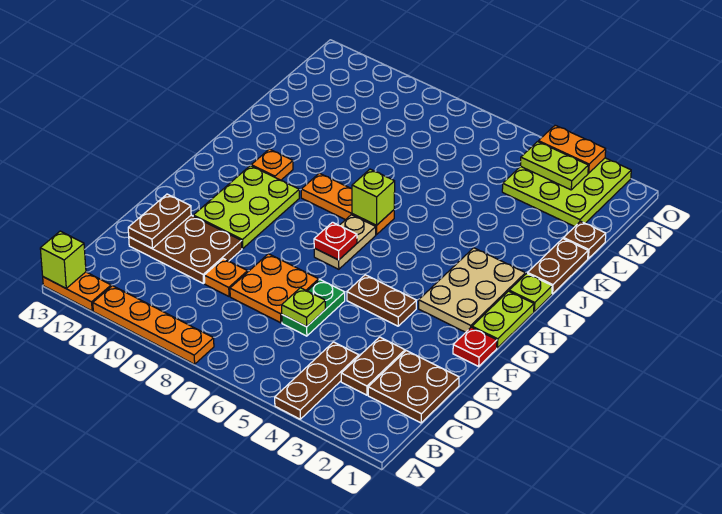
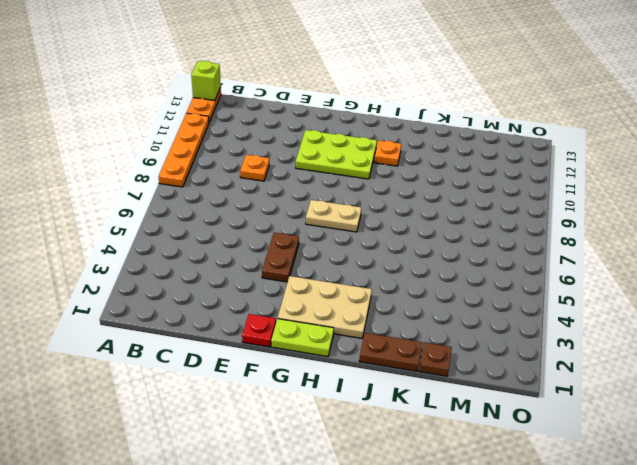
none -> brown 1x3 plate [275,342,359,419]
none -> brown 2x2 plate [368,351,459,423]
none -> brown 1x2 plate [341,337,405,395]

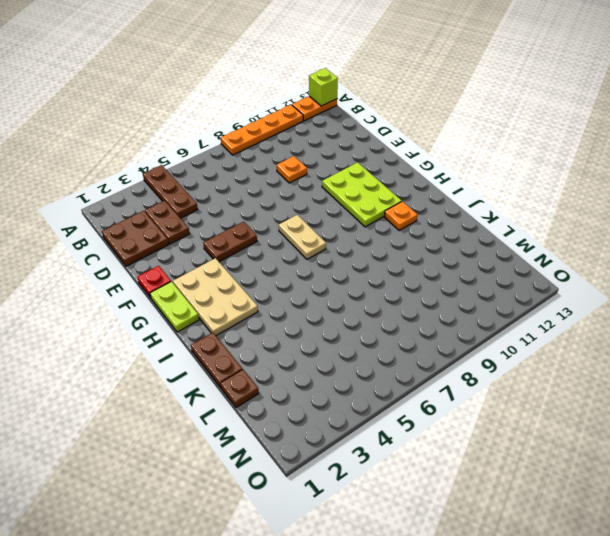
none -> green 1x2 plate [282,280,345,336]
none -> orange 2x2 plate [230,254,319,323]
none -> brown 2x3 plate [129,215,242,284]

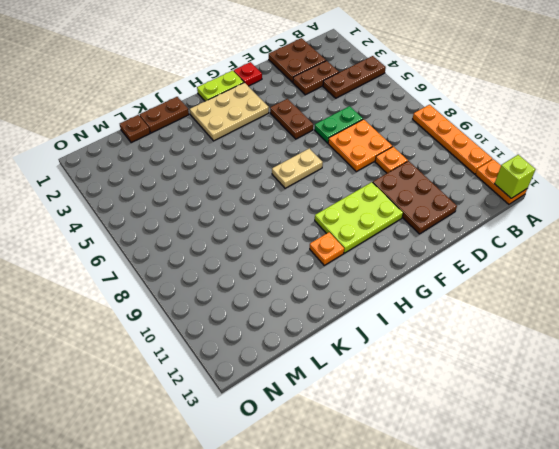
none -> lime 1x1 plate [509,274,552,312]
none -> orange 1x3 plate [301,173,394,235]
none -> lime 3x3 plate [502,158,631,227]

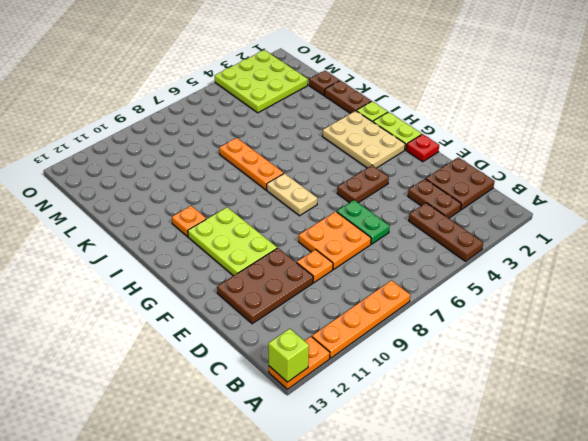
orange 1x3 plate [219,138,284,190] -> orange 1x3 plate turned to [301,173,394,235]
none -> lime 1x1 plate [282,288,325,327]
none -> brown 1x2 plate [128,194,191,248]
none -> red 1x1 plate [314,222,357,260]

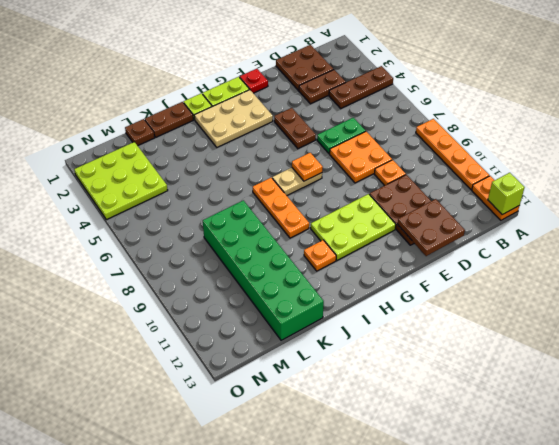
brown 2x2 plate [398,199,465,256] -> brown 1x2 plate [128,194,191,248]
orange 1x1 plate [292,153,323,181] -> red 1x1 plate [314,222,357,260]
green 2x6 brick [203,200,324,340] -> none
none -> lime 1x1 plate [282,288,325,327]
none -> lime 1x1 brick [352,169,395,225]
none -> lime 1x2 plate [520,142,588,190]

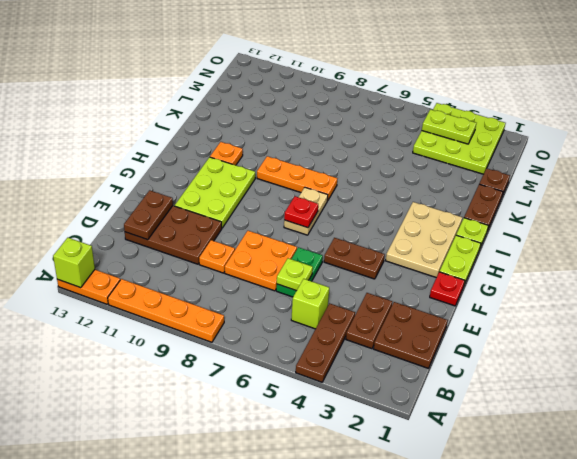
lime 1x1 brick [291,279,329,329] -> lime 1x1 brick moved to [352,169,395,225]
none -> orange 1x2 plate [538,125,606,173]

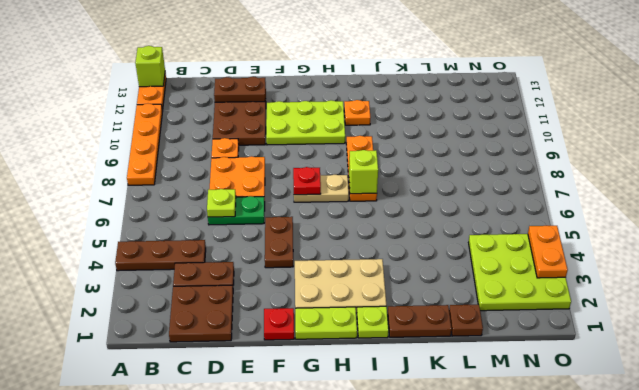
none -> lime 1x2 plate [520,142,588,190]

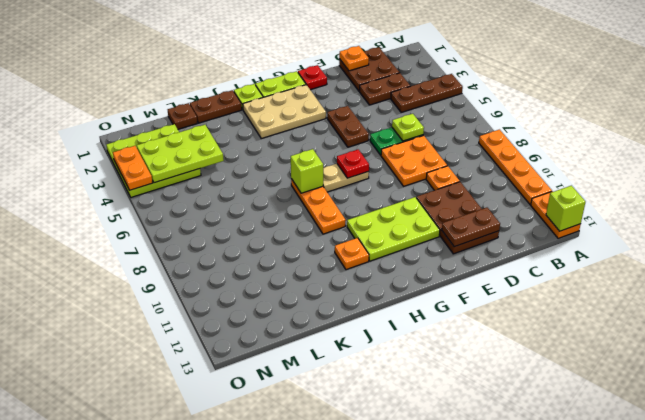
orange 1x1 plate [339,46,369,71] -> none
lime 2x3 plate [137,125,224,183] -> lime 1x2 plate [520,142,588,190]

